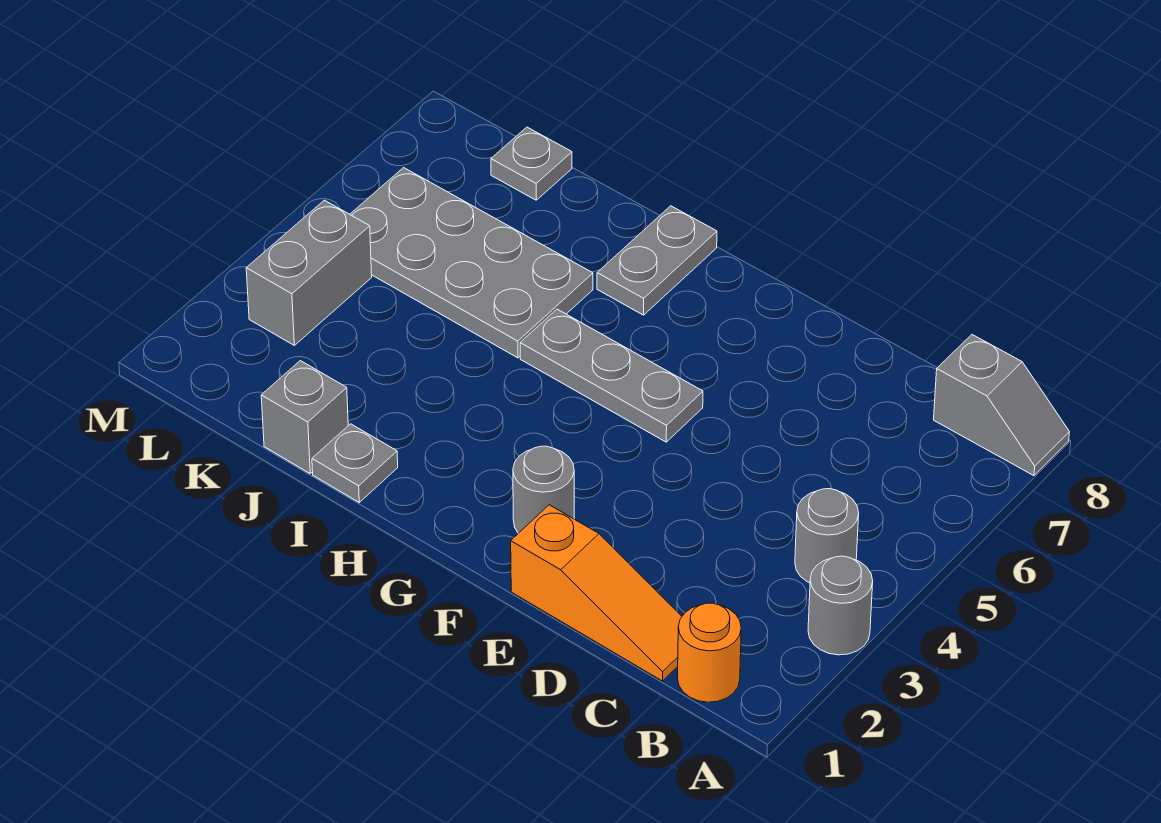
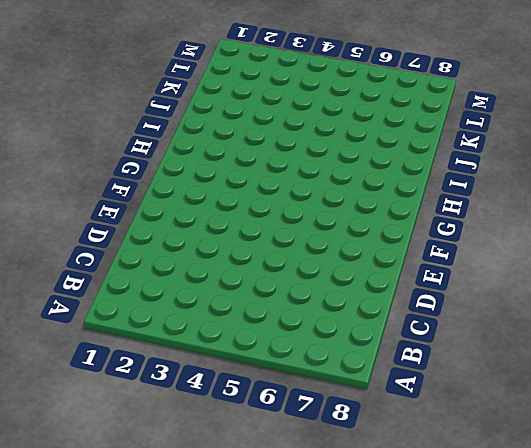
none -> grey 1x1 round brick [808,556,873,655]
none -> grey 1x2 slope [934,335,1069,476]
none -> orange 1x1 round brick [678,603,741,702]

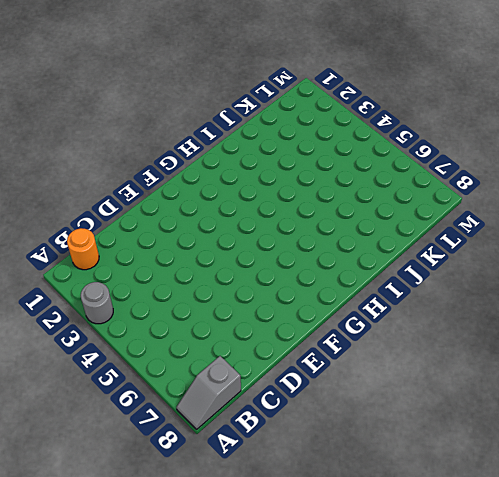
none -> grey 1x1 round brick [795,489,859,583]
none -> orange 1x3 slope [511,505,682,681]
none -> grey 1x1 round brick [513,446,574,533]

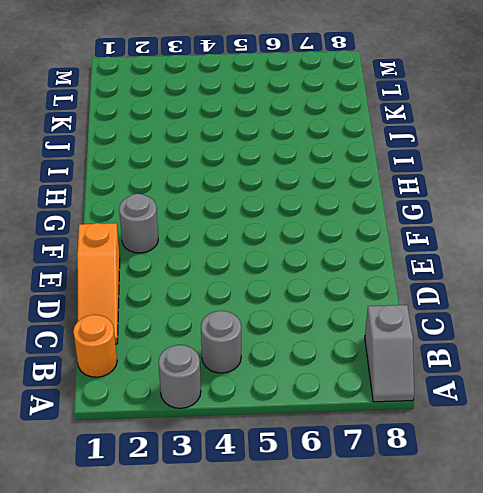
none -> grey 1x3 plate [520,309,703,442]
none -> grey 1x2 plate [597,206,717,315]
none -> grey 1x1 plate [312,424,398,502]

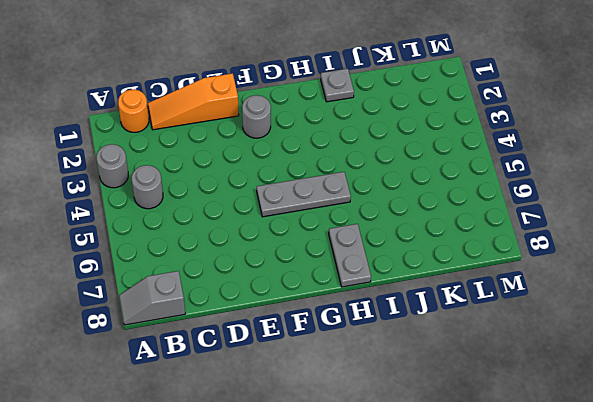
none -> grey 2x4 plate [350,168,593,358]
none -> grey 1x1 brick [261,361,348,473]
none -> grey 1x1 plate [491,127,572,200]

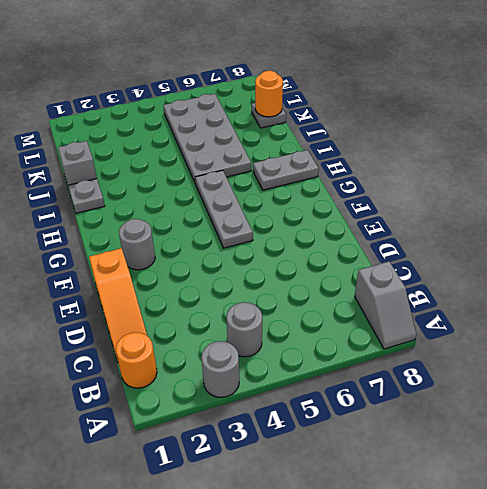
orange 1x1 round brick [255,71,283,117] -> none
none -> grey 1x2 brick [246,200,372,345]

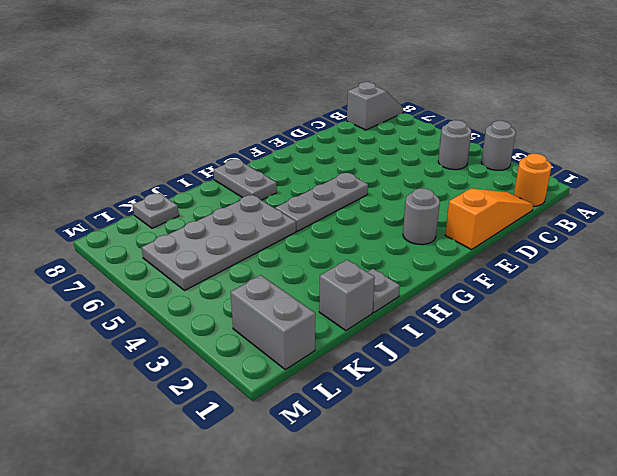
grey 1x2 brick [231,275,315,370] -> grey 1x2 brick moved to [246,200,372,345]

